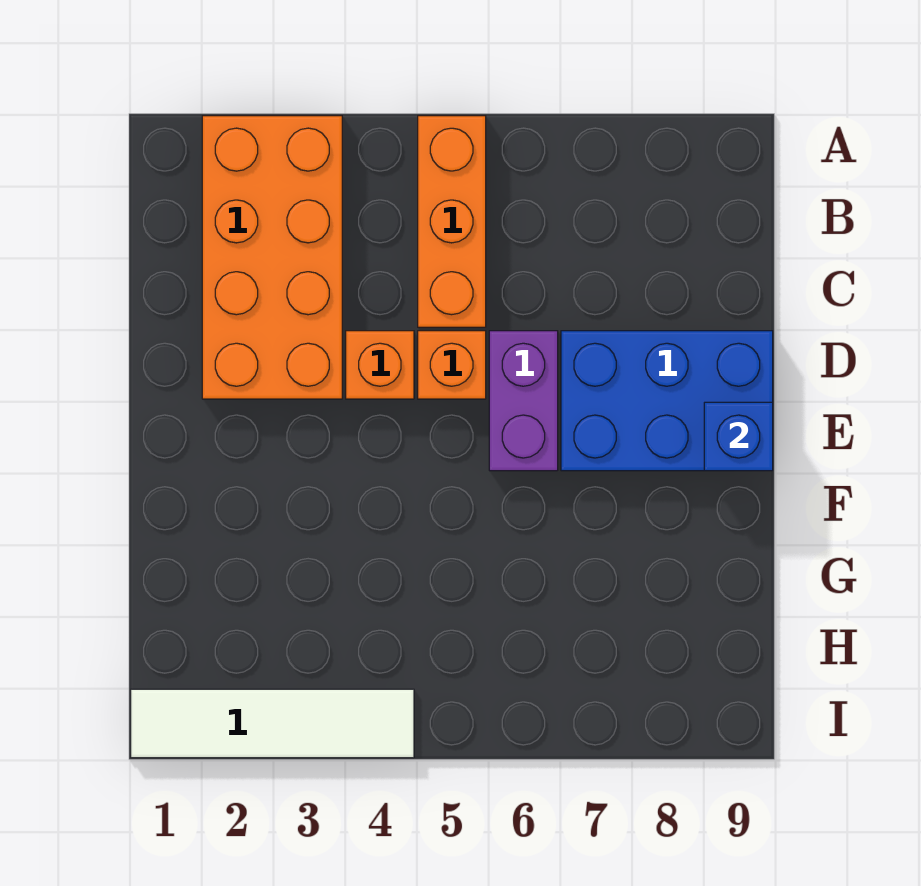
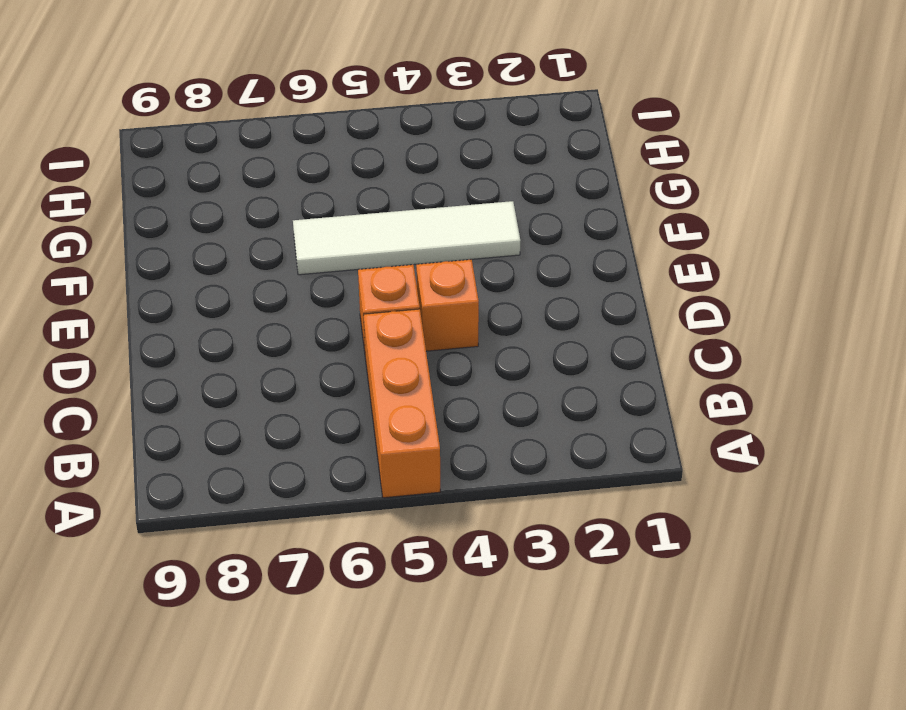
white 1x4 tile [293,201,521,275] -> white 1x4 tile moved to [131,689,414,758]
none -> orange 2x4 brick [202,116,342,399]
none -> purple 1x2 brick [489,331,558,471]

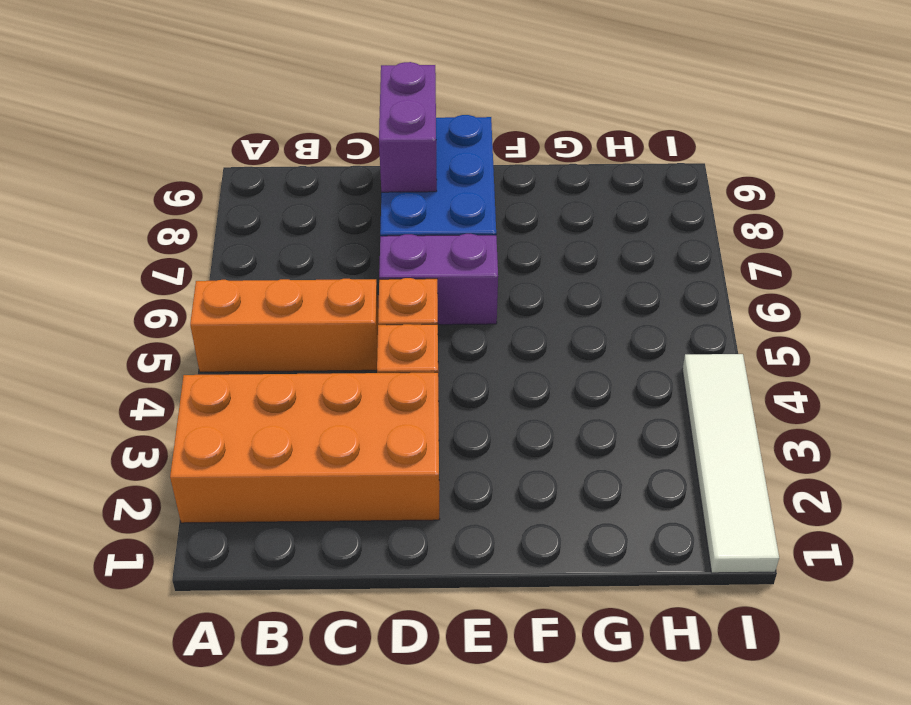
purple 1x2 brick [379,62,437,192] -> none
none -> blue 1x1 brick [704,402,773,471]

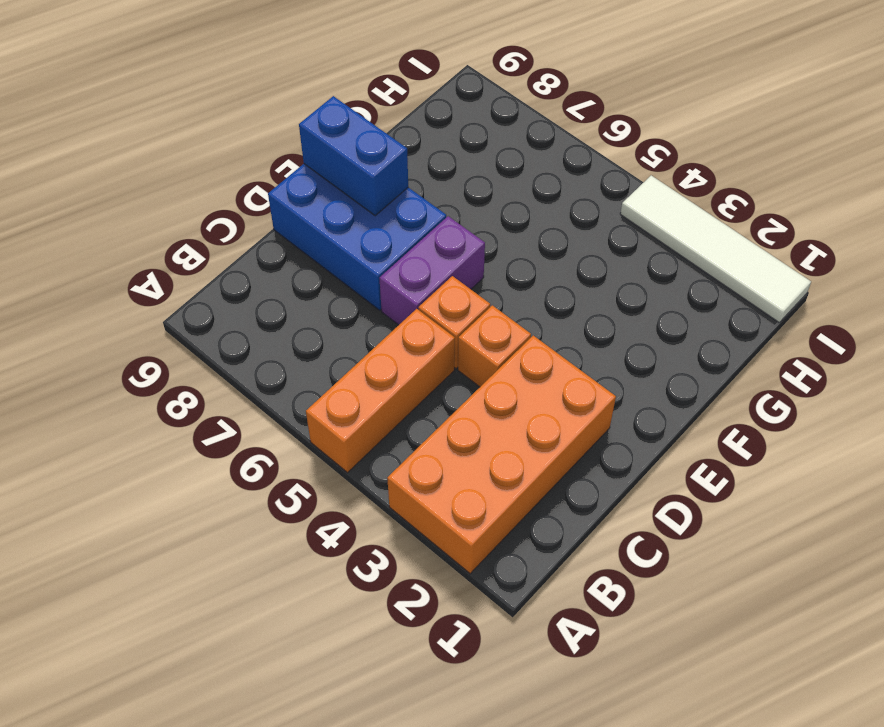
blue 1x2 brick [299,96,408,216] -> blue 1x1 brick [704,402,773,471]

